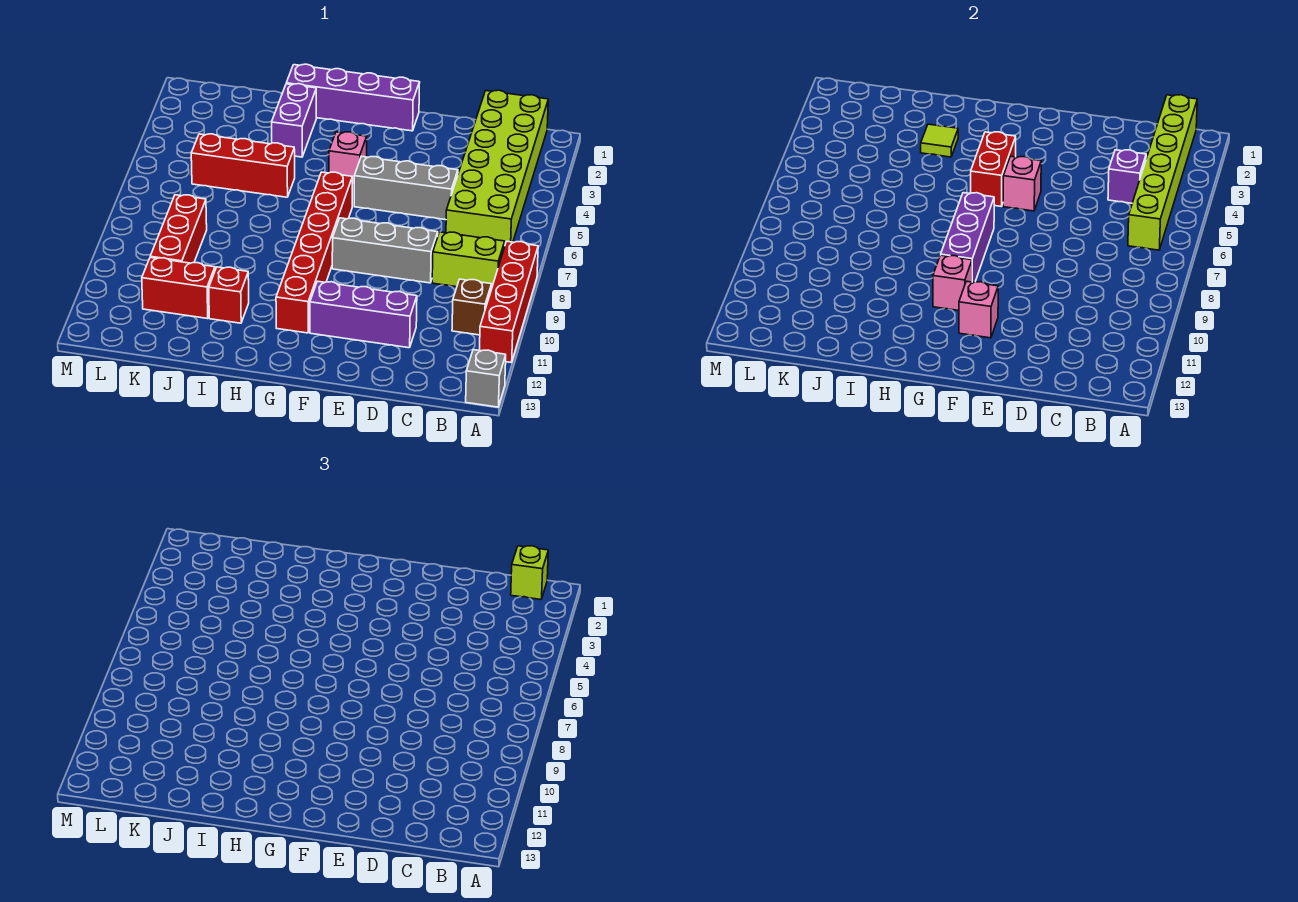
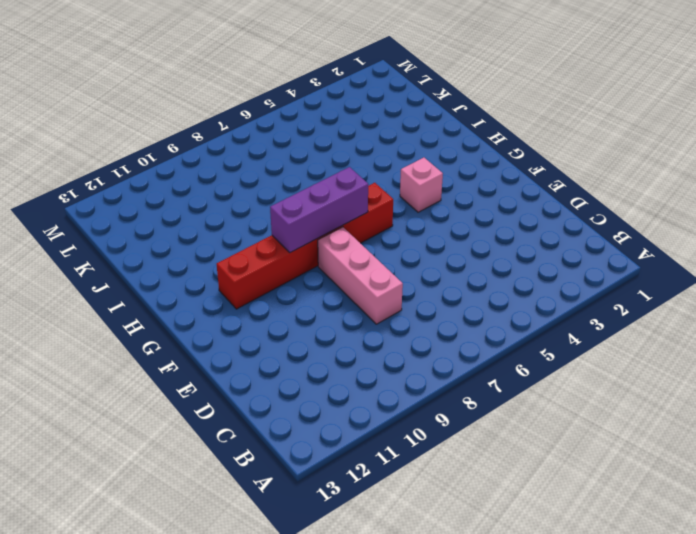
pink 1x3 brick [318,227,403,324] -> grey 1x3 brick [332,218,438,283]
none -> red 1x4 brick [479,241,538,363]
none -> grey 1x1 brick [466,350,506,407]
none -> lime 2x6 brick [446,90,548,244]

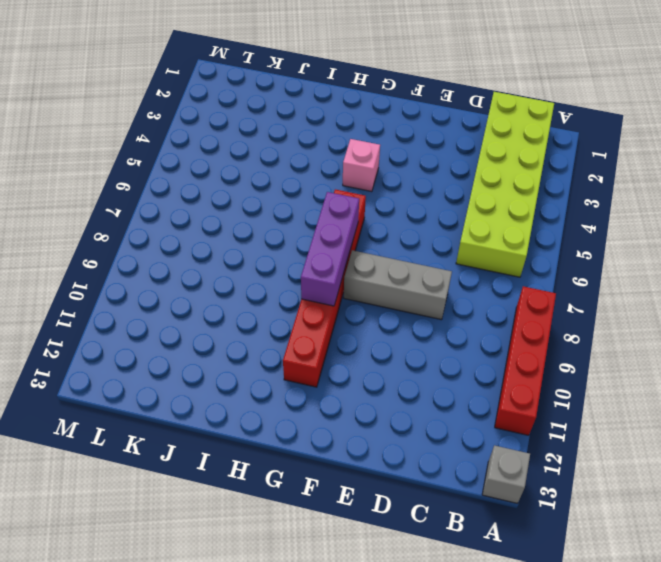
none -> lime 1x2 brick [432,232,505,289]
none -> brown 1x1 brick [452,279,492,335]
none -> grey 1x3 brick [354,156,458,220]

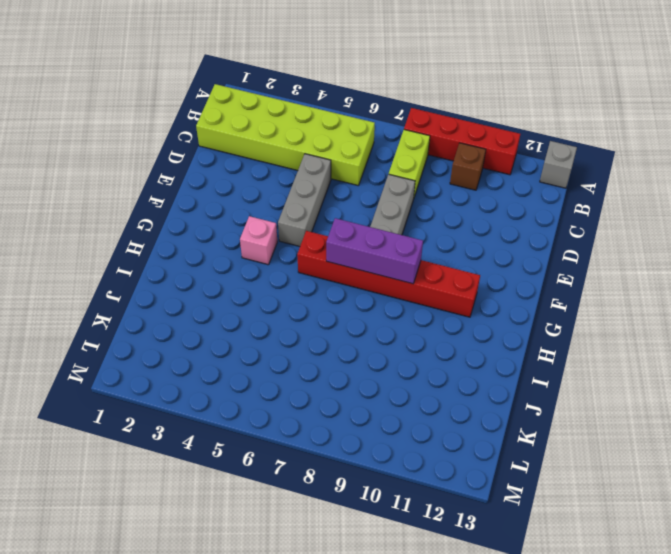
none -> purple 1x3 brick [310,281,417,348]
none -> purple 1x4 brick [286,64,420,131]
none -> purple 1x2 brick [272,84,316,157]

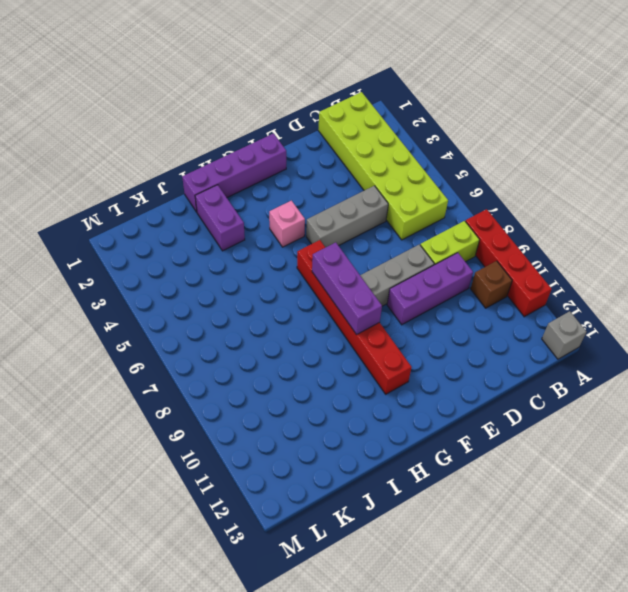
purple 1x3 brick [387,253,473,325] -> purple 1x3 brick moved to [310,281,417,348]
none -> red 1x3 brick [191,134,295,197]
none -> red 1x1 brick [209,267,249,323]
none -> red 1x2 brick [142,258,215,318]

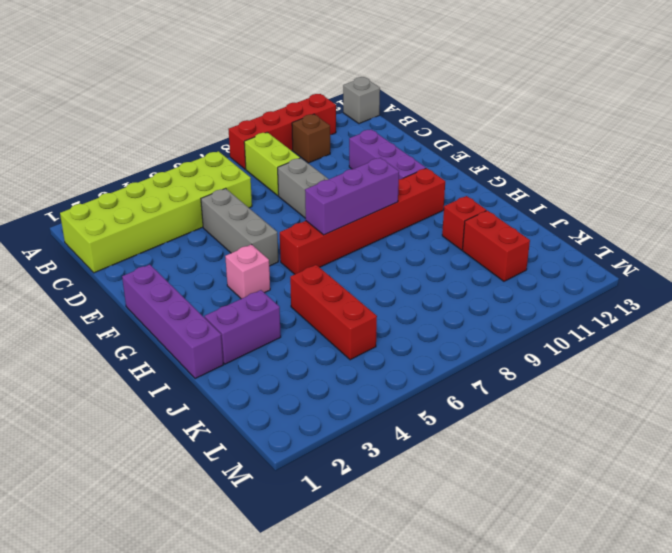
none -> red 1x3 brick [150,195,207,263]
none -> lime 1x6 brick [1128,95,1197,250]
none -> purple 1x1 brick [1108,150,1146,203]

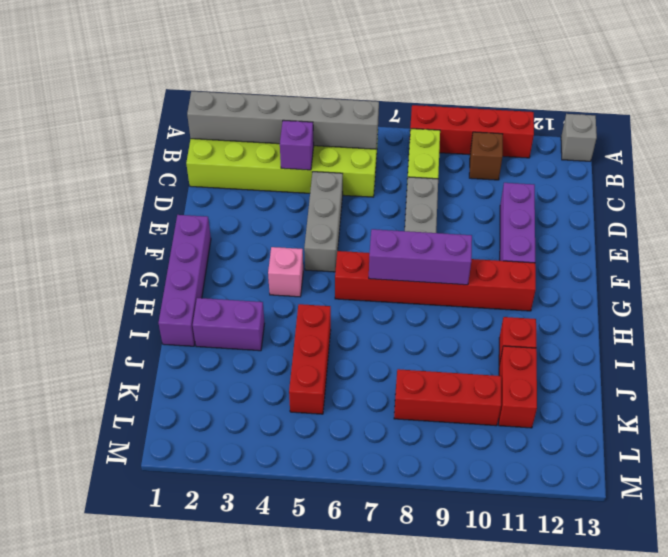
grey 1x6 brick [187,91,379,149] -> lime 1x6 brick [1128,95,1197,250]
none -> pink 1x1 brick [1003,156,1041,211]
none -> pink 1x1 brick [959,281,998,338]
none -> red 1x2 brick [971,132,1016,206]

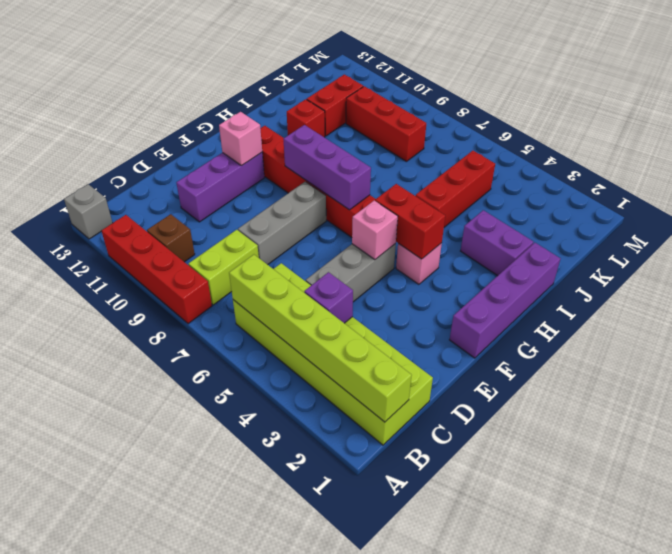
none -> pink 1x1 brick [933,255,972,311]
none -> lime 1x1 tile [921,124,958,157]
none -> lime 1x1 brick [511,546,548,599]

